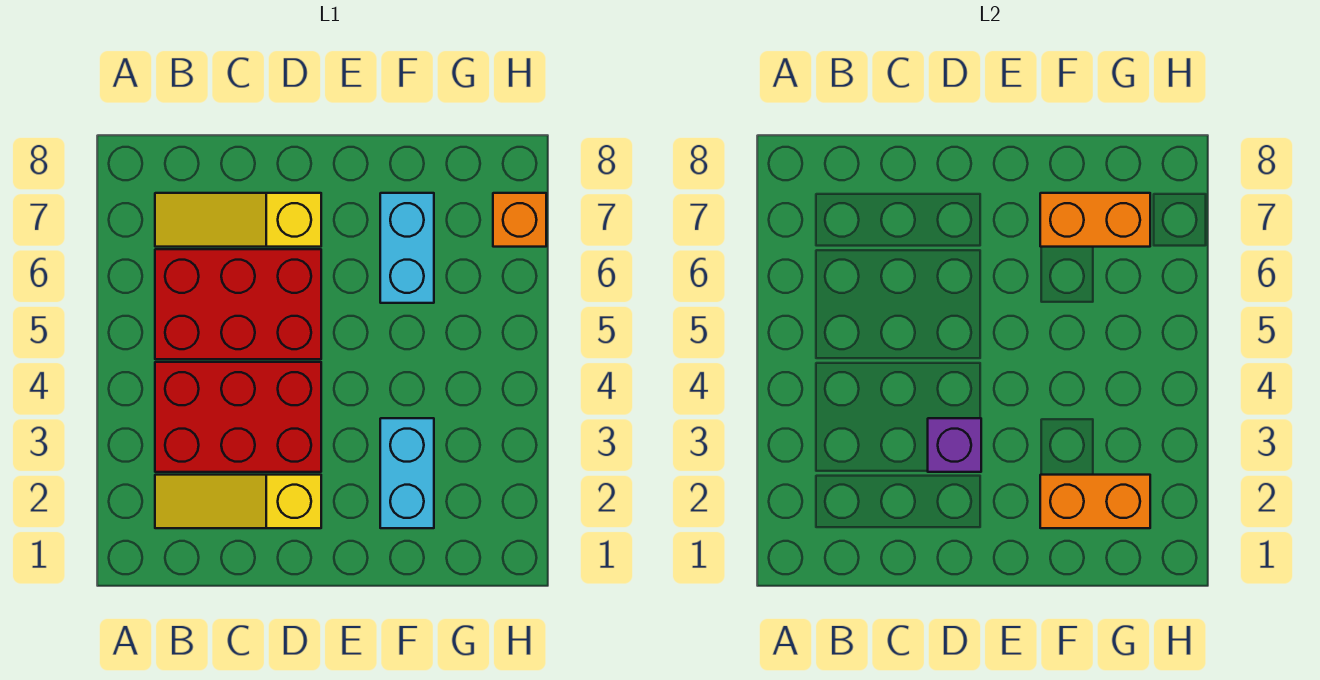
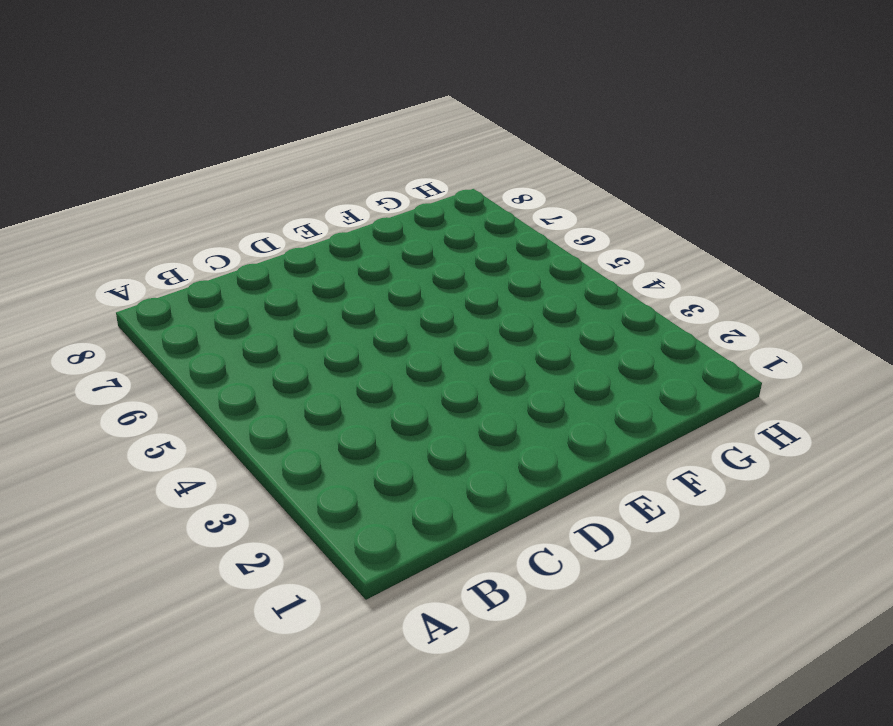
none -> yellow 1x3 slope [155,475,321,528]
none -> red 2x3 brick [155,362,321,472]

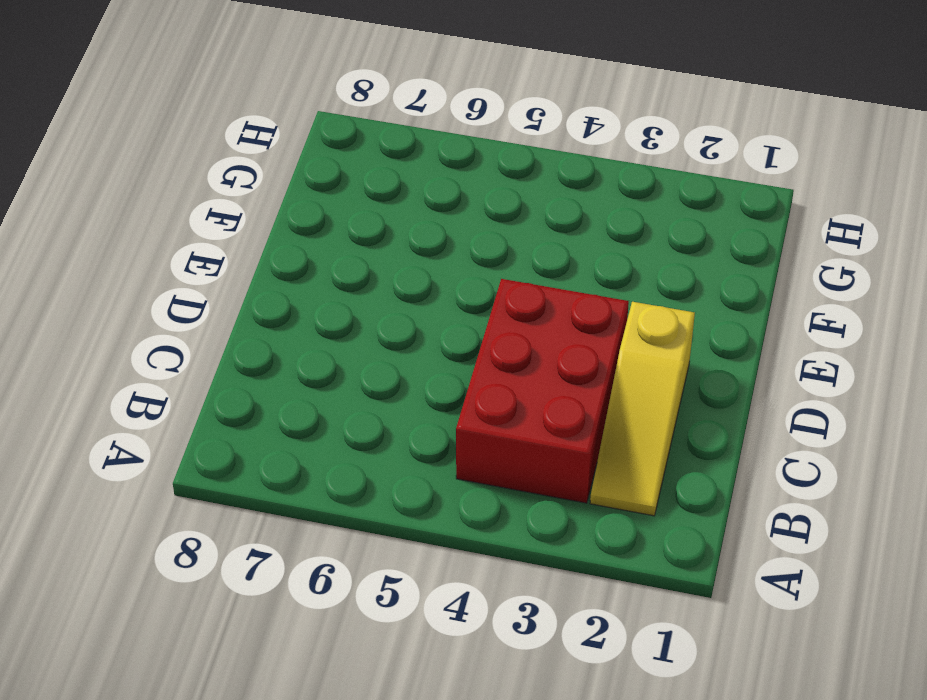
none -> red 2x3 brick [155,249,321,359]
none -> yellow 1x3 slope [155,193,321,247]

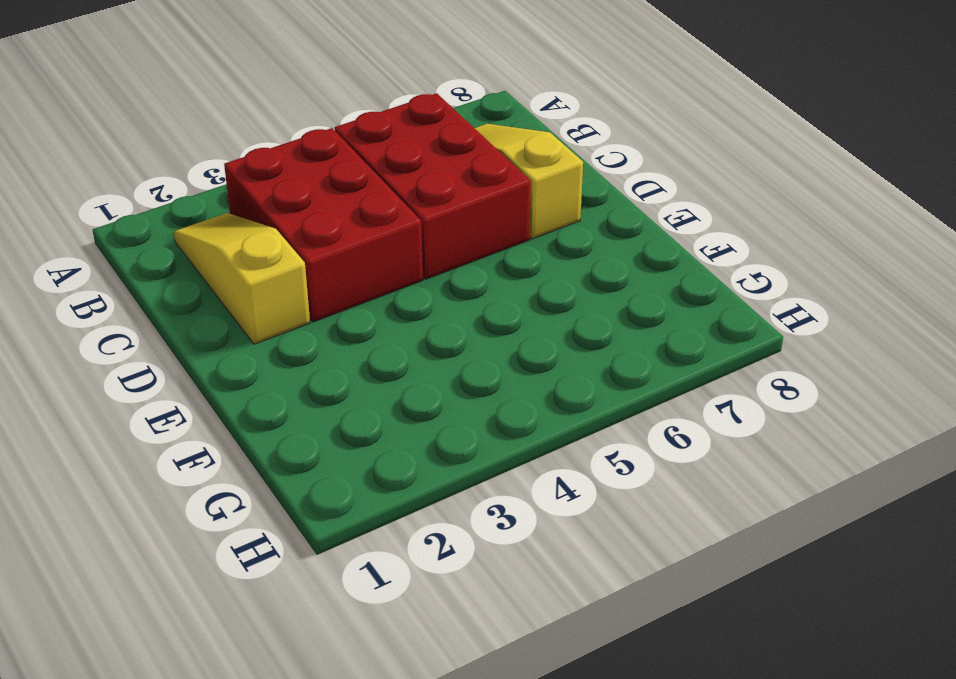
none -> cyan 1x2 brick [380,418,434,528]
none -> cyan 1x2 brick [380,193,434,303]

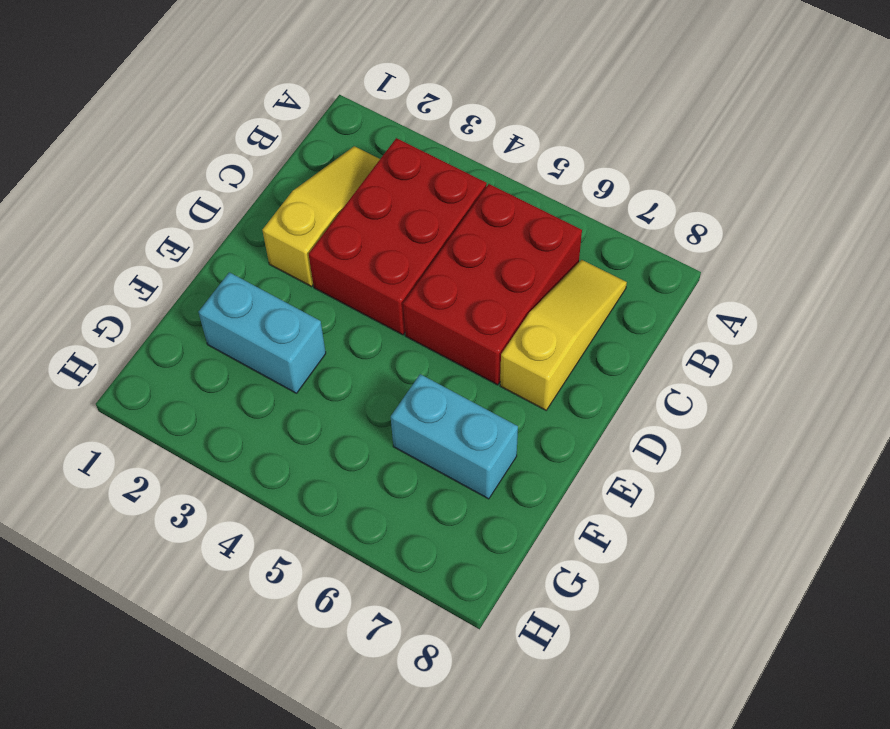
none -> orange 1x1 brick [493,193,546,247]
none -> purple 1x1 brick [928,418,981,472]

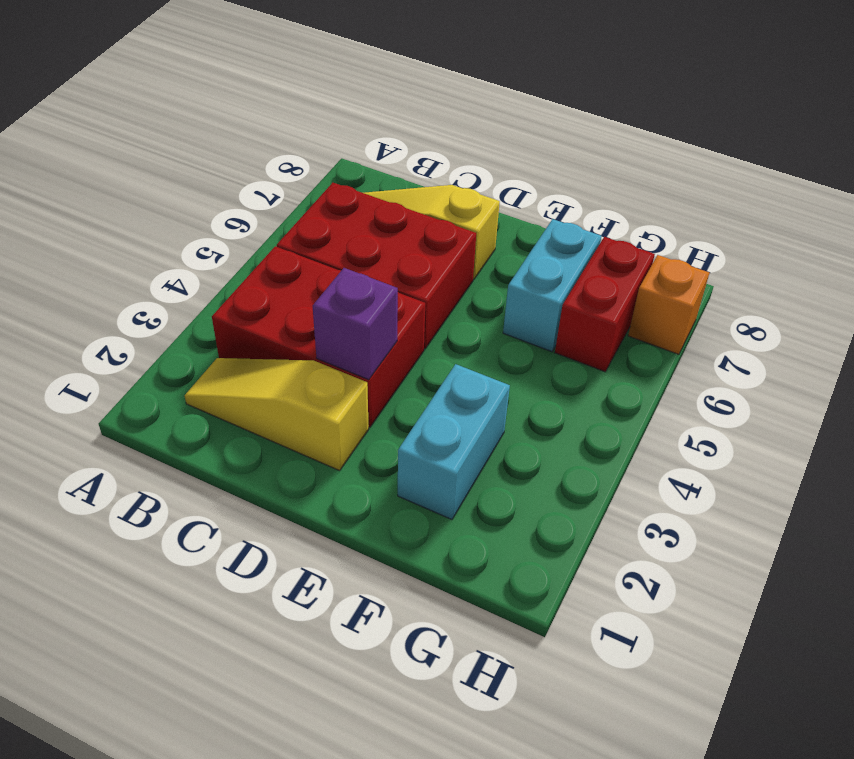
red 1x2 brick [555,237,655,372] -> none
none -> orange 1x2 brick [1040,475,1150,528]
none -> orange 1x2 brick [1040,193,1150,247]

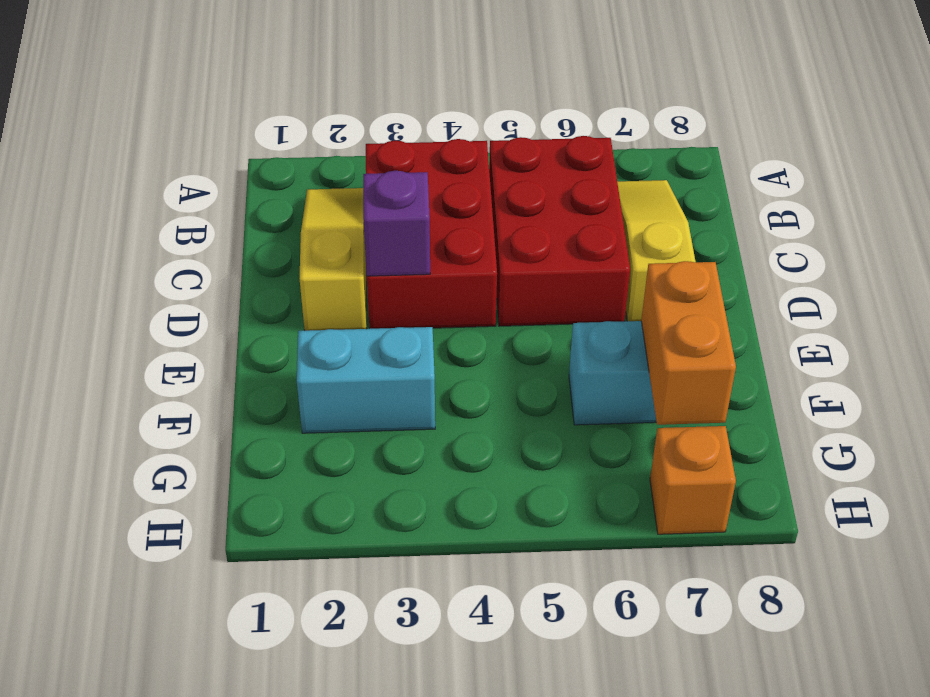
none -> orange 1x2 brick [1040,475,1150,528]

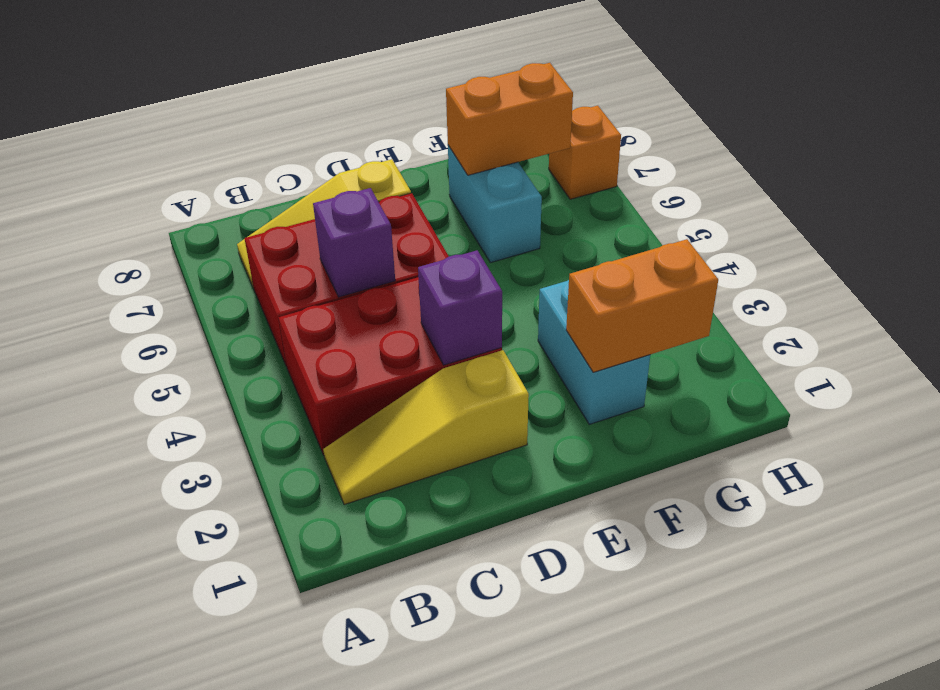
purple 1x1 brick [313,188,395,297] -> none

